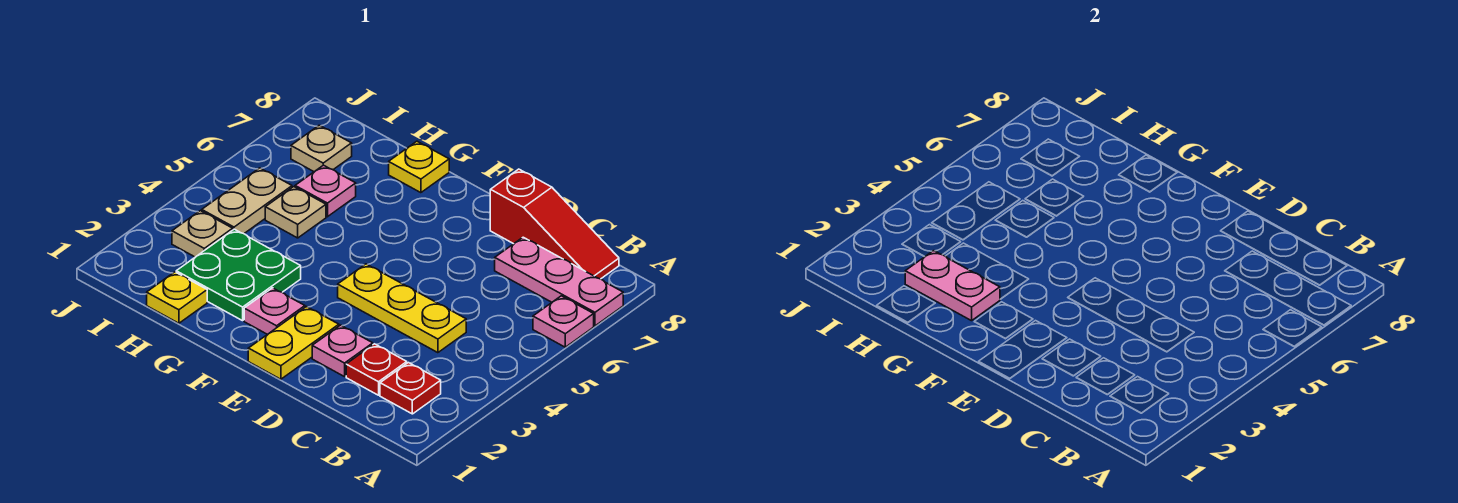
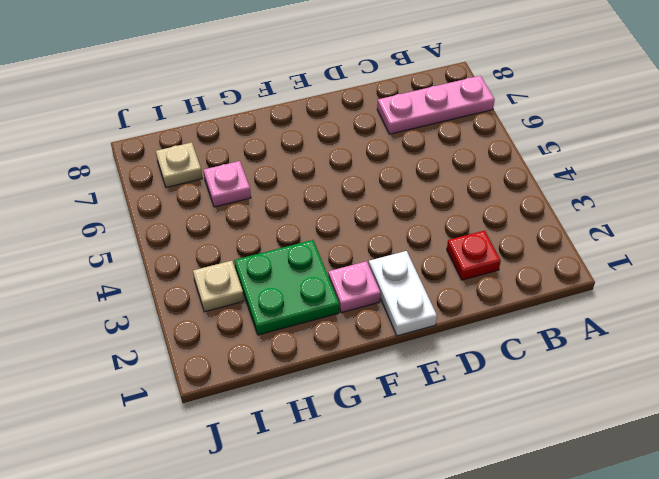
white 1x2 plate [369,251,437,336] -> yellow 1x2 plate [248,307,339,379]
none -> pink 1x1 plate [533,296,594,347]
none -> red 1x1 plate [380,363,441,414]
none -> red 1x3 slope [490,169,619,279]

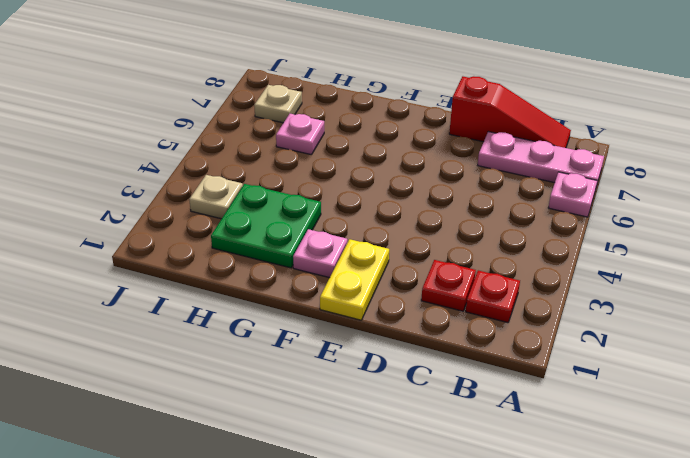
none -> yellow 1x3 plate [338,264,466,353]
none -> pink 1x1 plate [312,325,373,377]
none -> yellow 1x1 plate [389,141,449,193]

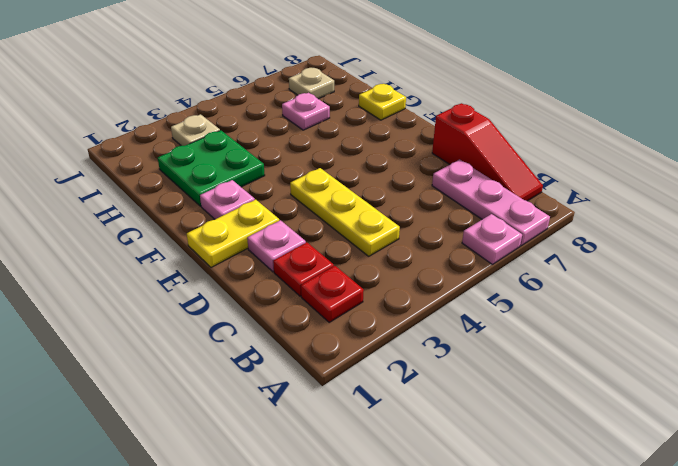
none -> yellow 1x1 plate [147,272,207,323]
none -> tan 1x1 plate [265,187,326,238]
none -> tan 1x2 plate [202,168,292,234]

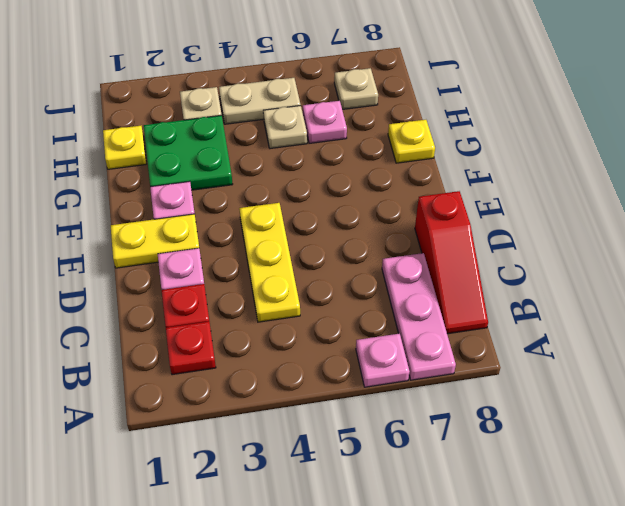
none -> pink 1x2 plate [905,251,1000,321]

